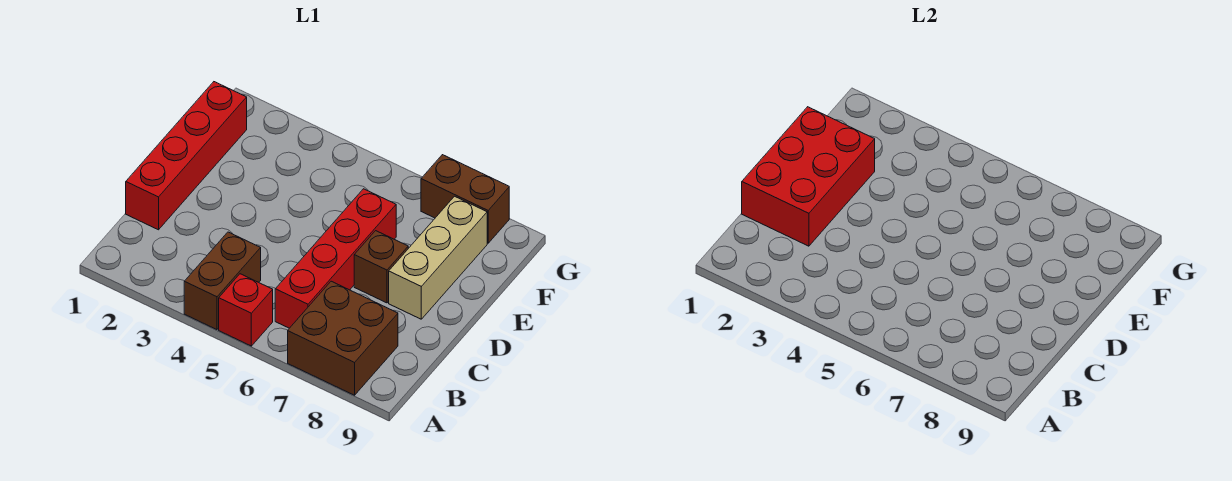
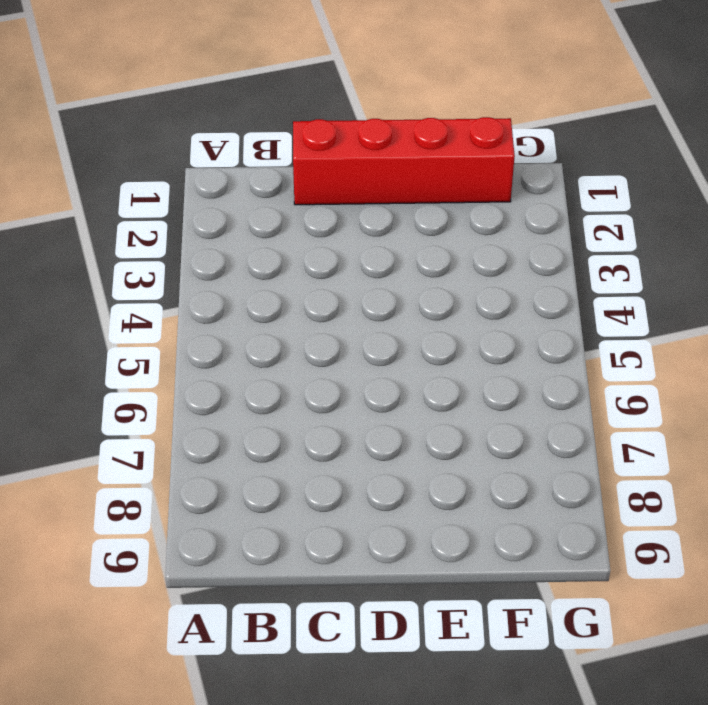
none -> brown 1x2 brick [184,232,261,330]
none -> red 1x1 brick [219,274,273,346]

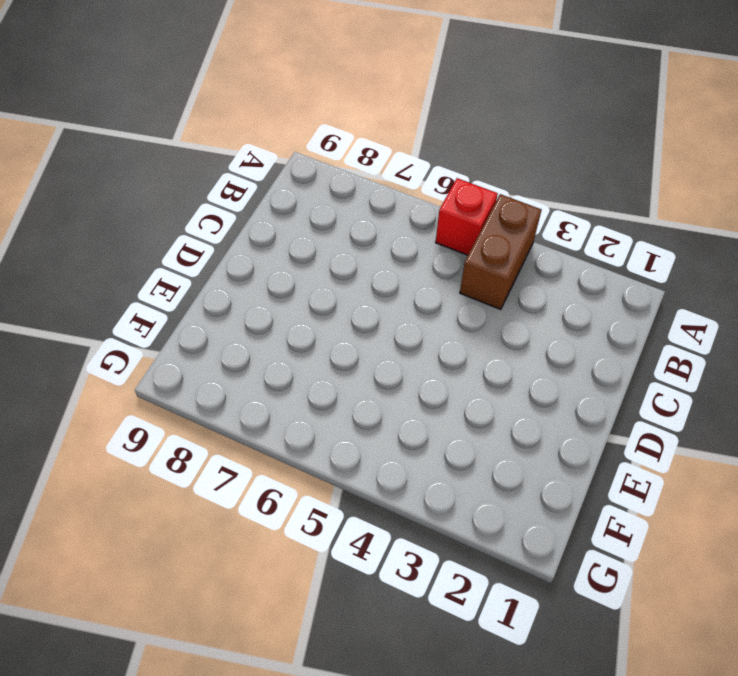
none -> brown 2x2 brick [288,281,398,395]
none -> red 1x4 brick [275,189,396,328]

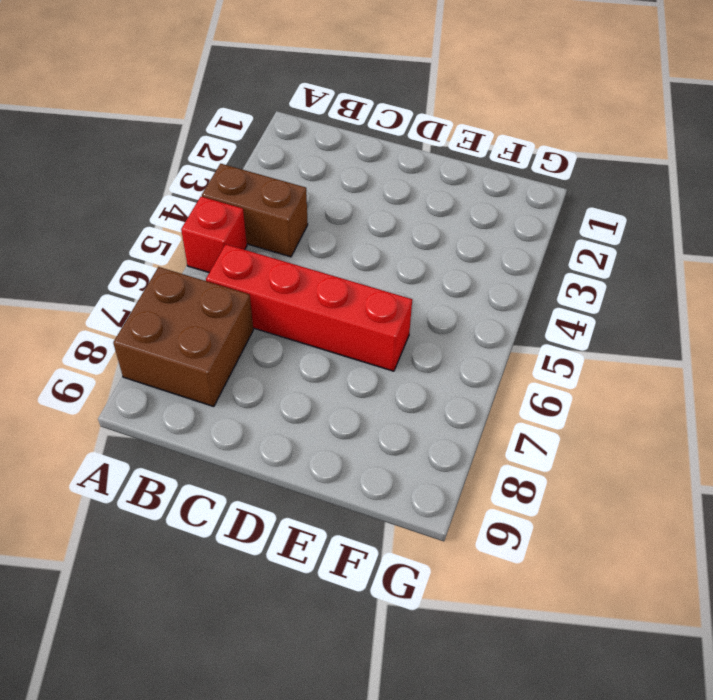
none -> red 1x4 brick [126,82,247,230]
none -> brown 1x1 brick [354,231,408,303]

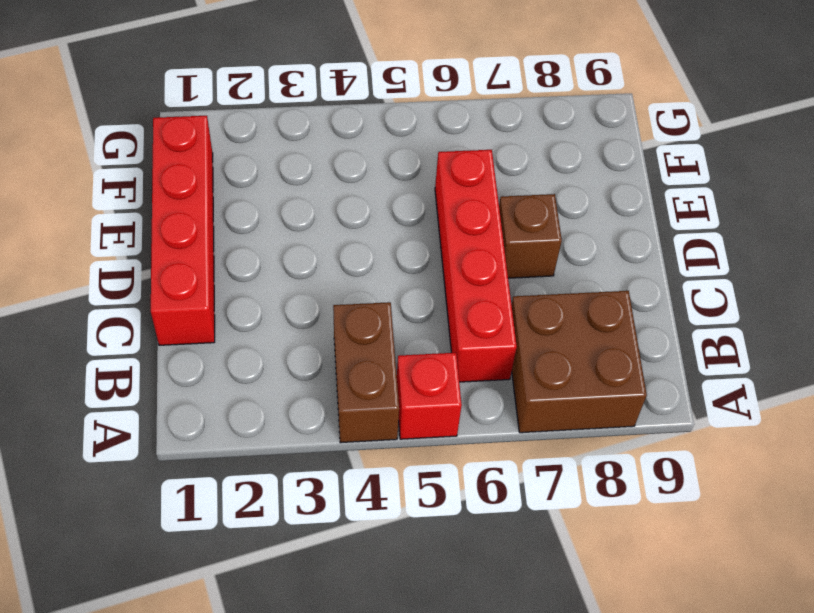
none -> tan 1x3 brick [389,196,487,319]
none -> brown 1x2 brick [421,155,509,243]

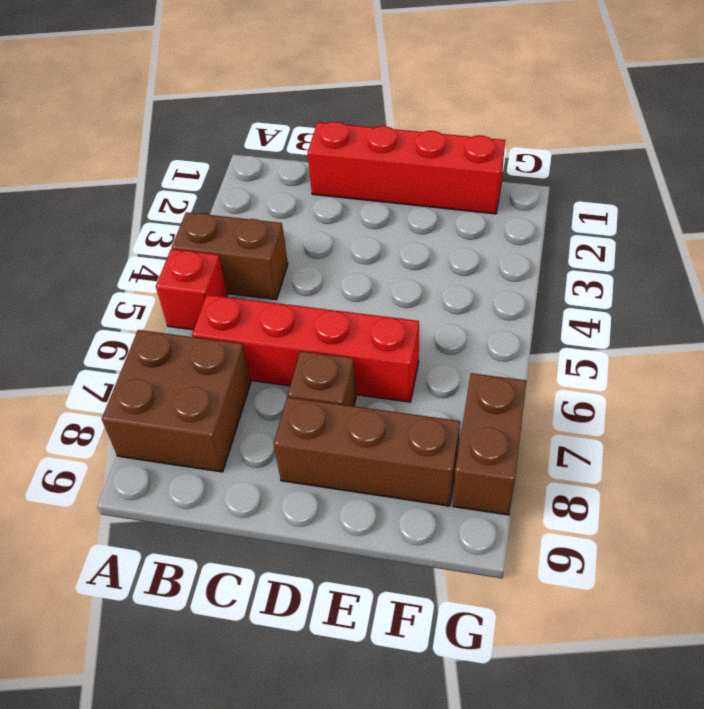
brown 1x3 brick [274,397,460,506] -> tan 1x3 brick [389,196,487,319]
none -> red 2x3 brick [742,107,875,246]

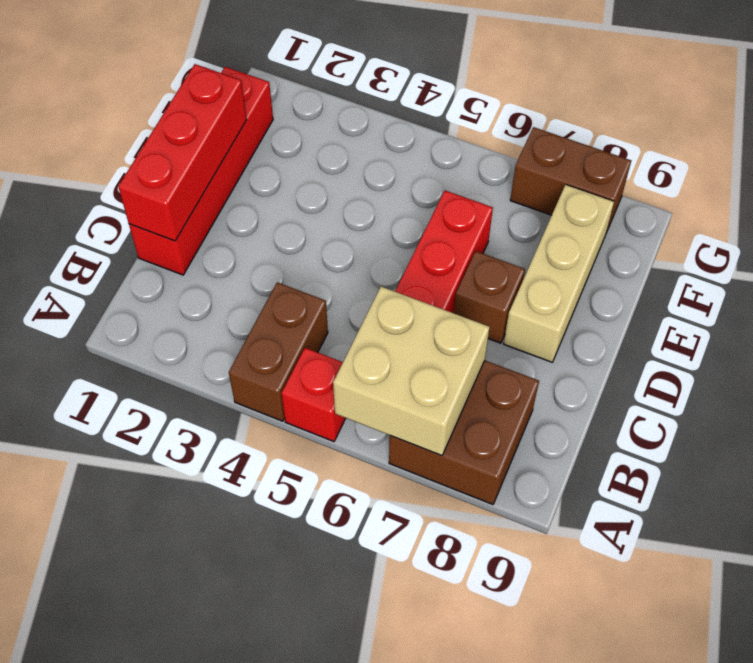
tan 2x2 brick [333,287,489,456] -> none
red 1x3 brick [118,64,247,241] -> red 2x3 brick [742,107,875,246]

